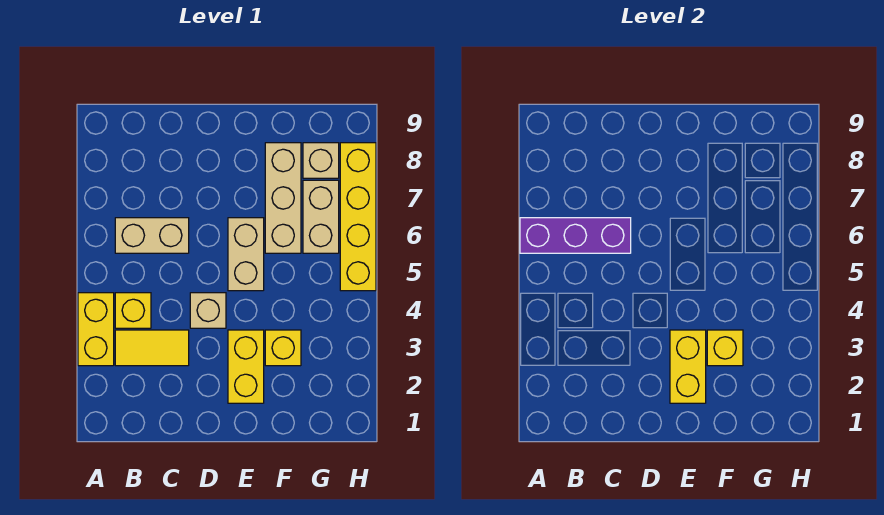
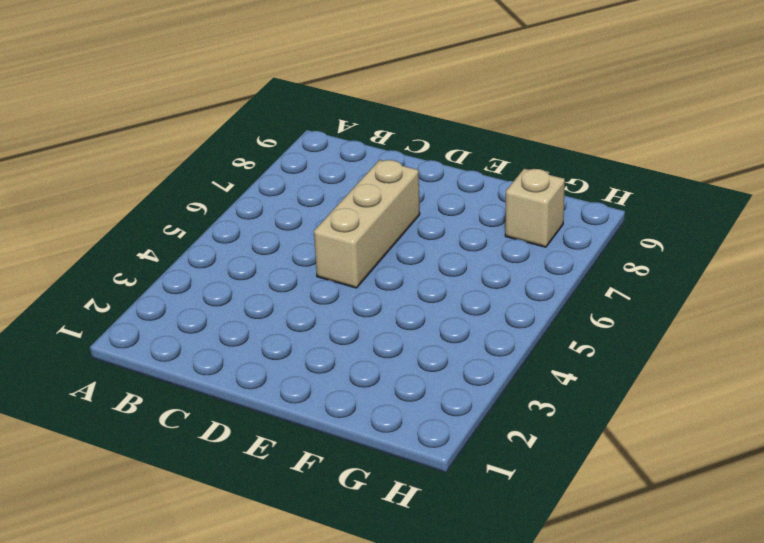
tan 1x3 brick [314,160,420,288] -> tan 1x3 brick moved to [265,143,301,253]
none -> yellow 1x2 brick [78,293,114,366]
none -> yellow 1x2 tile [115,330,189,366]
none -> yellow 1x1 brick [115,293,151,328]

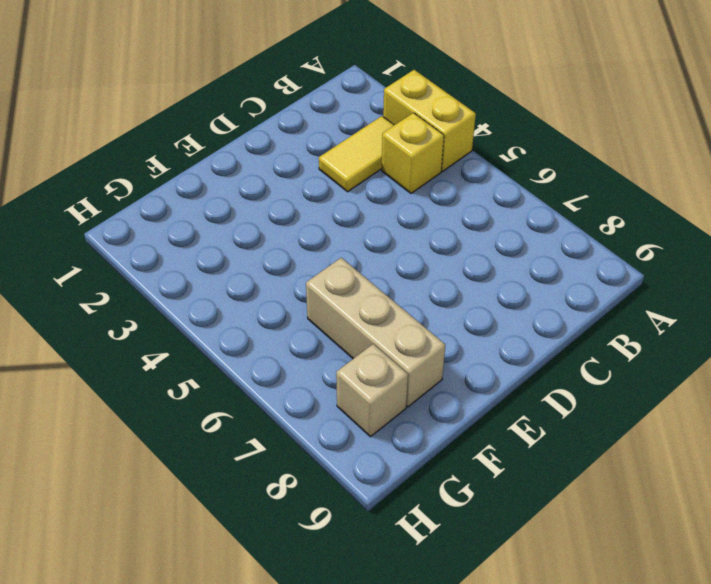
none -> tan 1x2 brick [115,218,189,253]
none -> tan 1x1 brick [190,293,226,328]
none -> yellow 1x2 brick [228,330,264,403]

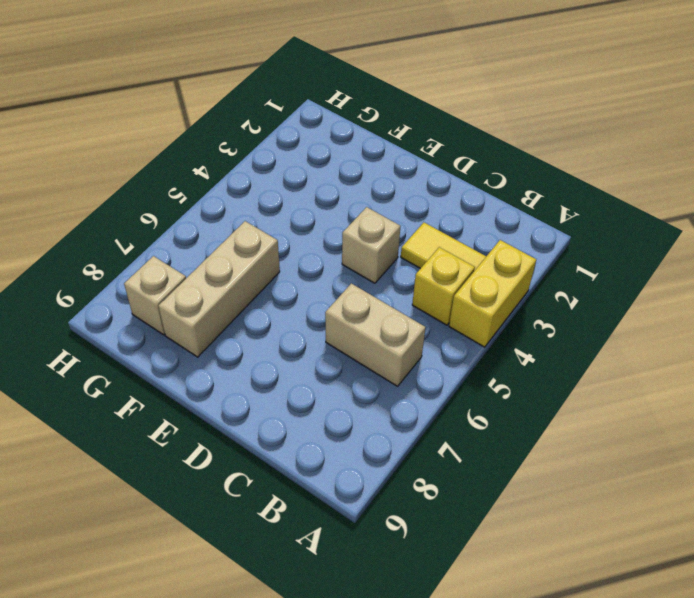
none -> yellow 1x2 brick [228,330,264,403]
none -> tan 1x2 brick [228,218,264,291]
none -> yellow 1x1 brick [265,330,301,366]

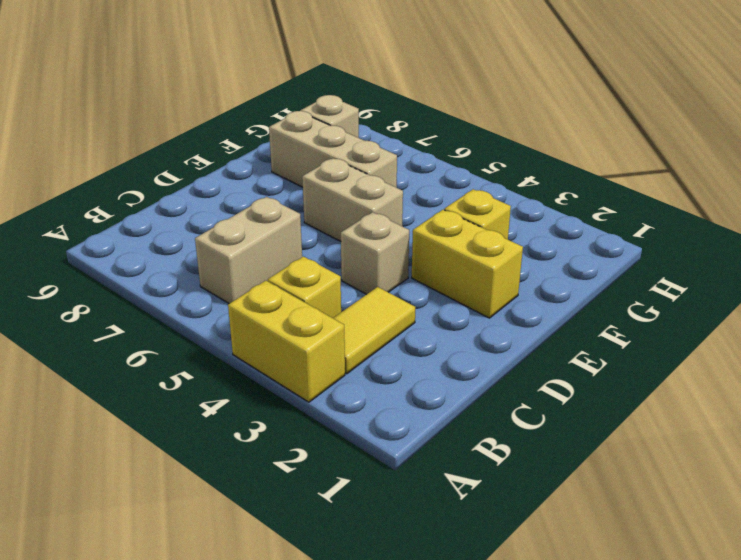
none -> tan 1x2 brick [303,180,339,253]
none -> yellow 1x4 brick [340,143,376,291]
none -> purple 1x3 brick [520,218,631,253]

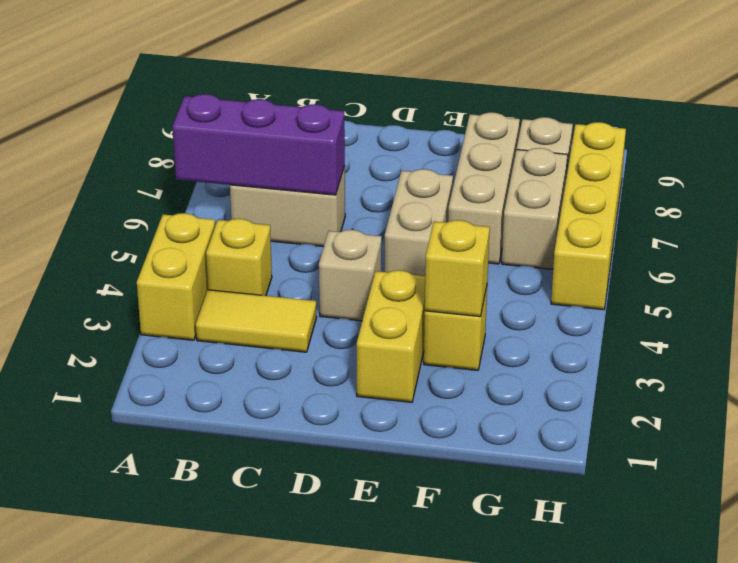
none -> yellow 1x2 brick [670,330,706,403]

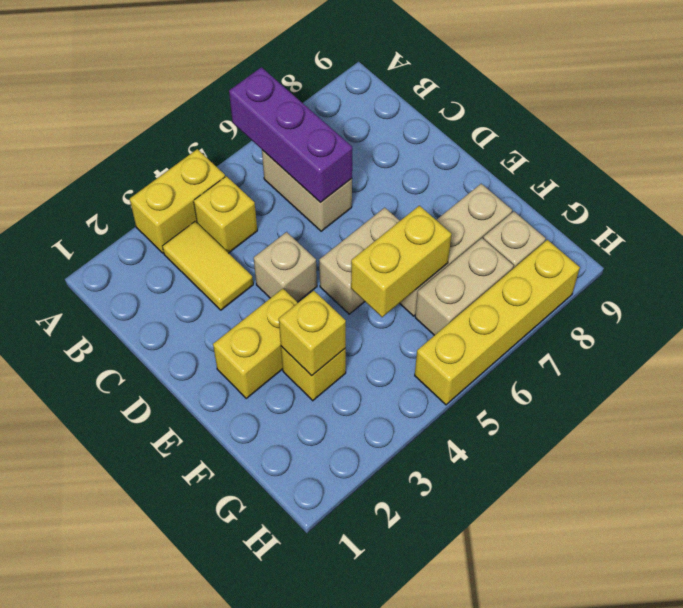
yellow 1x2 brick [351,206,452,317] -> yellow 1x2 brick moved to [670,330,706,403]

